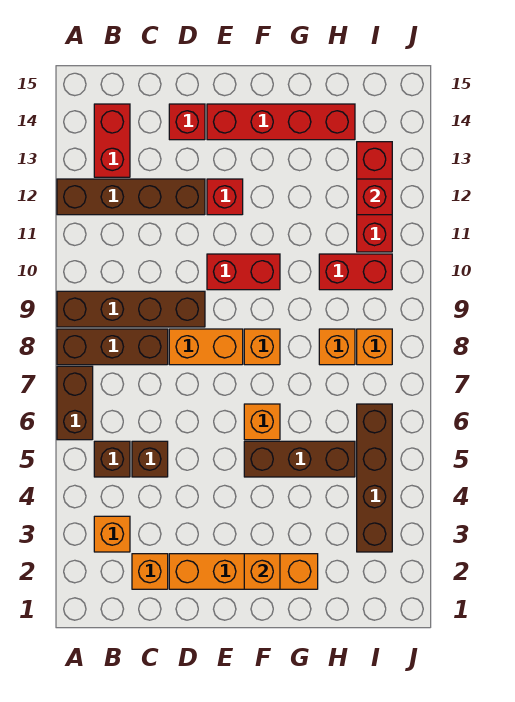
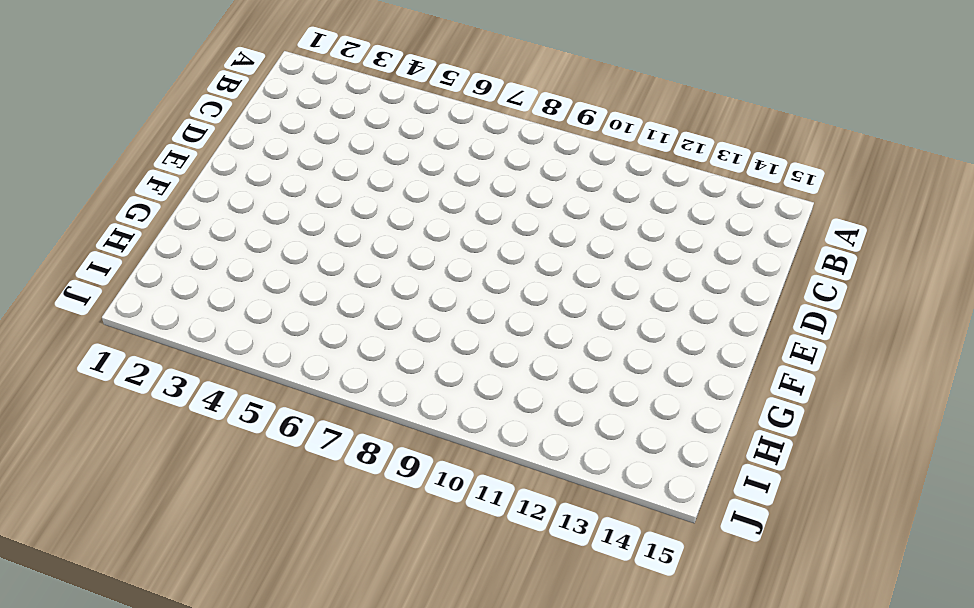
none -> brown 1x2 brick [57,366,93,440]
none -> brown 1x3 brick [57,329,168,365]
none -> brown 1x4 brick [57,291,205,327]

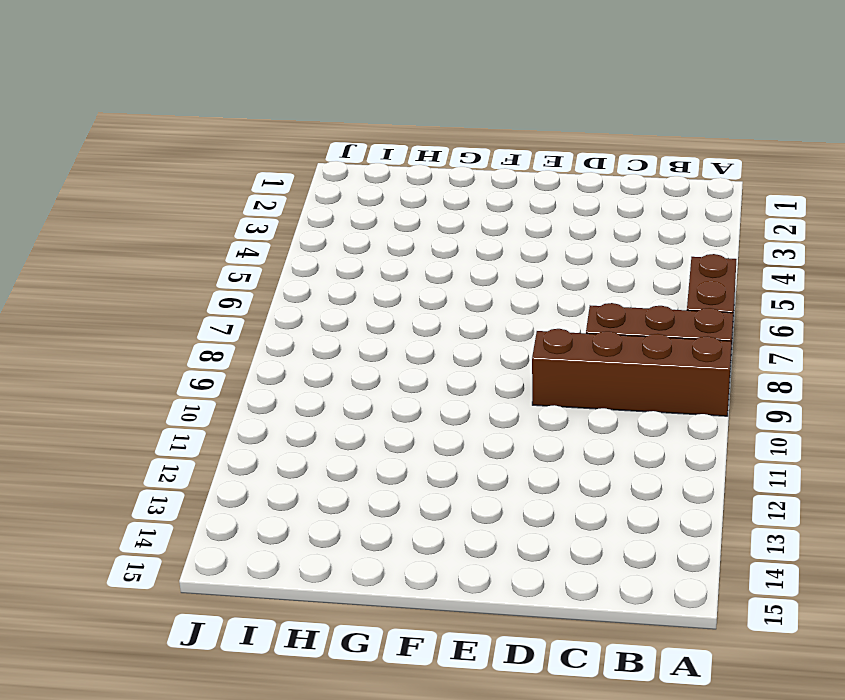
none -> brown 1x4 brick [57,179,205,215]
none -> orange 1x1 brick [94,516,130,552]
none -> brown 1x1 brick [94,441,130,477]

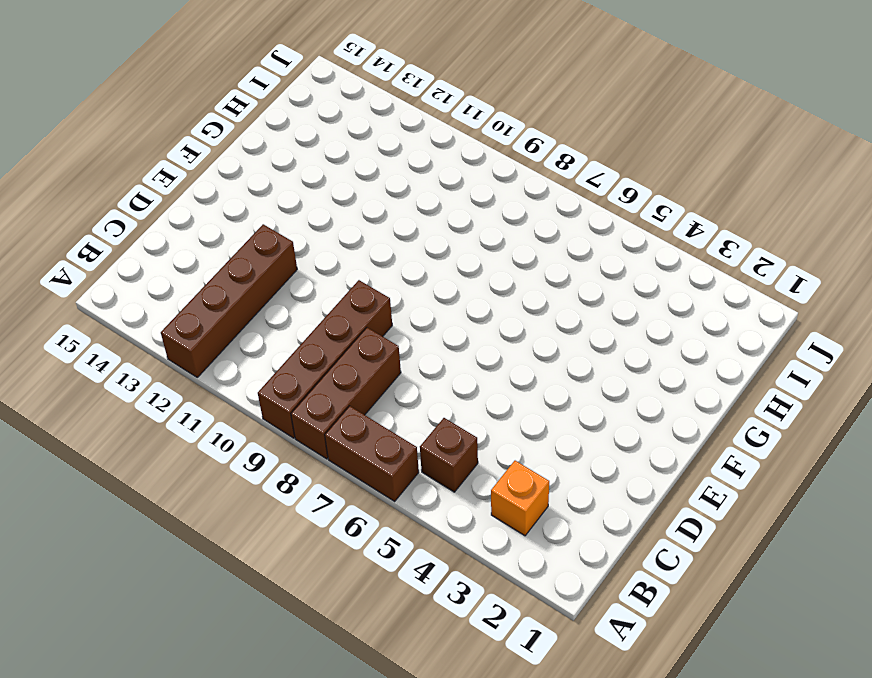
none -> red 1x2 brick [94,104,130,177]
none -> orange 1x1 brick [132,554,168,589]
none -> brown 1x1 brick [132,441,168,477]

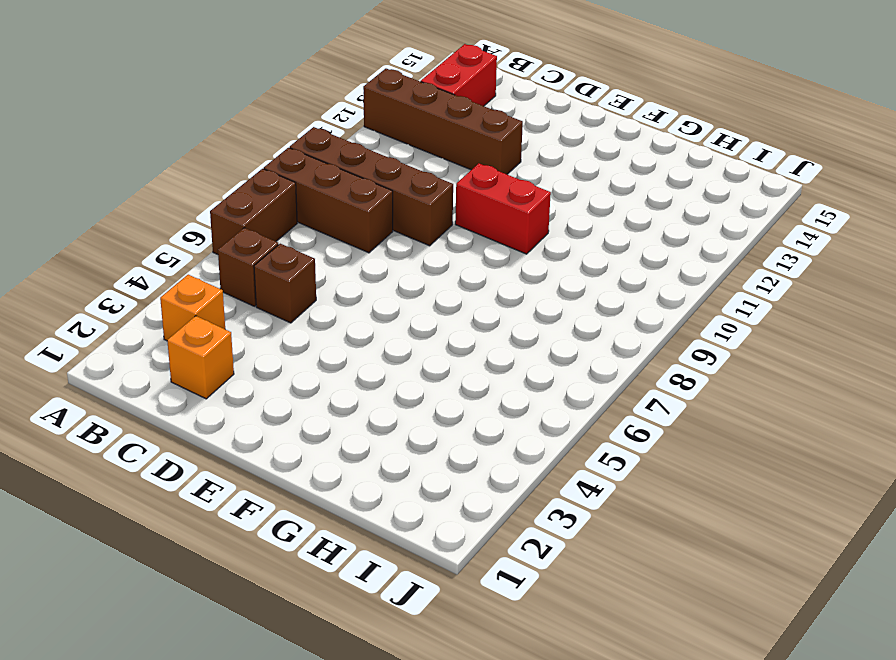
none -> orange 1x4 brick [169,554,318,589]
none -> orange 1x2 brick [169,329,243,365]
none -> red 1x1 brick [169,104,205,140]

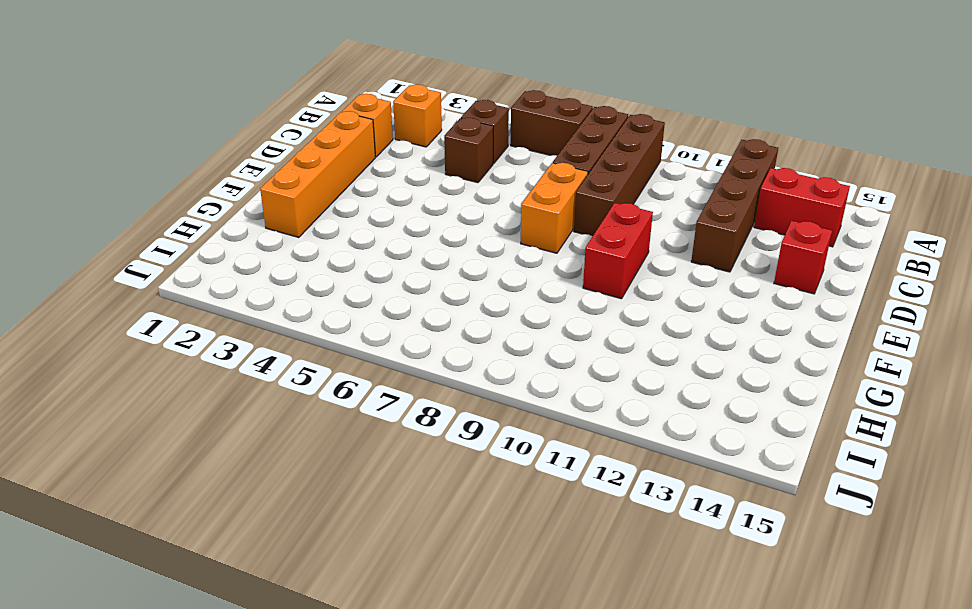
none -> red 1x1 brick [207,179,243,215]
none -> red 1x4 brick [207,104,355,140]
none -> brown 1x3 brick [244,441,355,477]

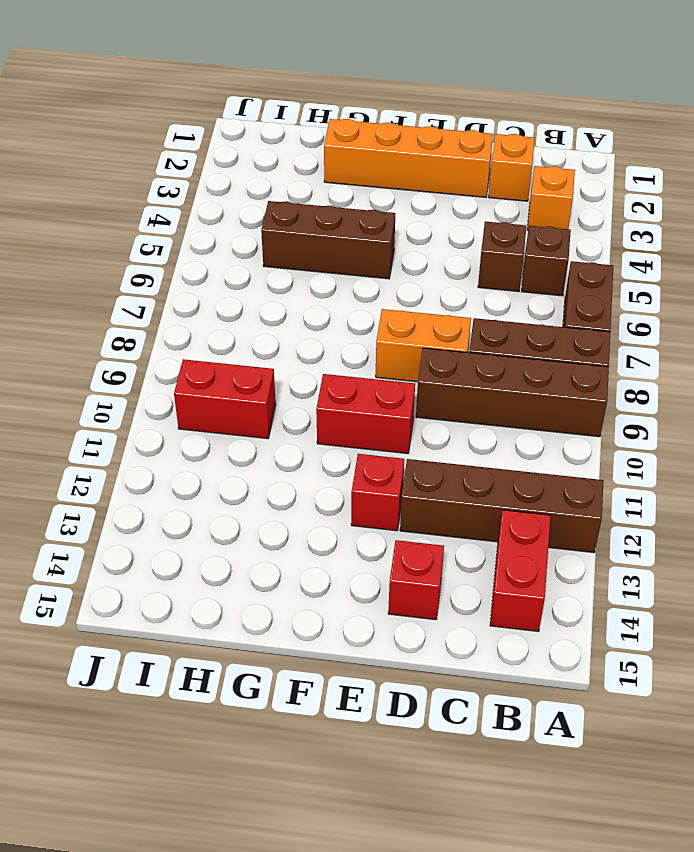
none -> red 1x4 brick [207,104,355,140]
none -> orange 1x1 brick [244,404,280,440]
none -> orange 1x1 brick [244,329,280,365]

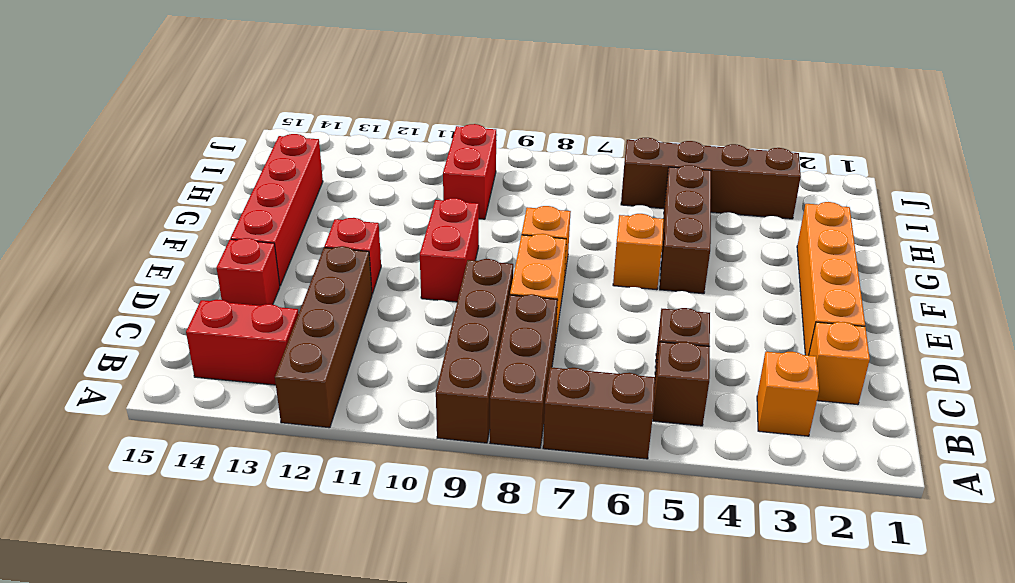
none -> orange 1x1 brick [319,329,355,365]
none -> orange 1x1 brick [357,329,392,365]
none -> red 1x3 brick [357,142,392,252]

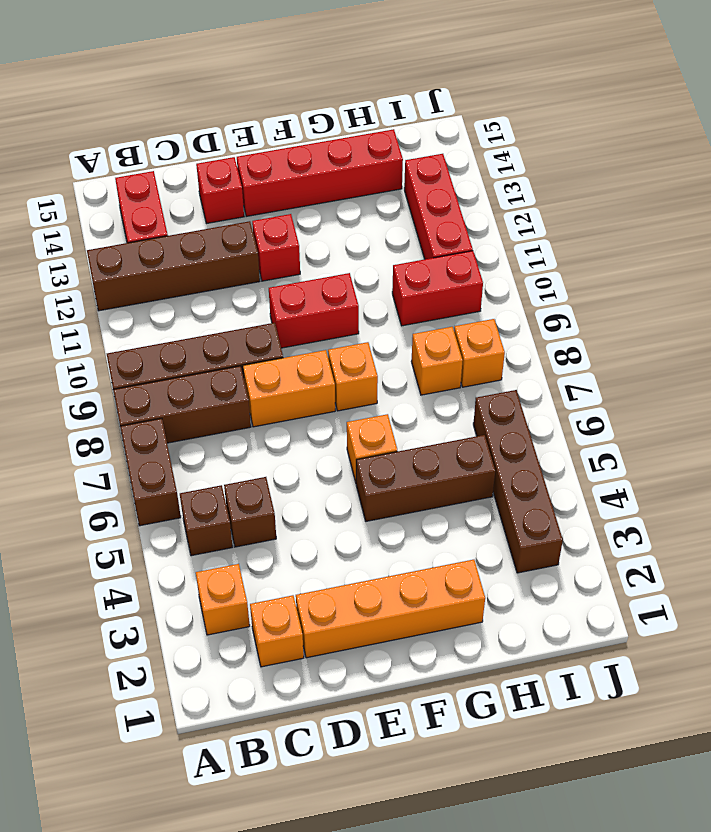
none -> orange 1x1 brick [244,554,280,589]
none -> red 1x1 brick [357,179,392,215]

